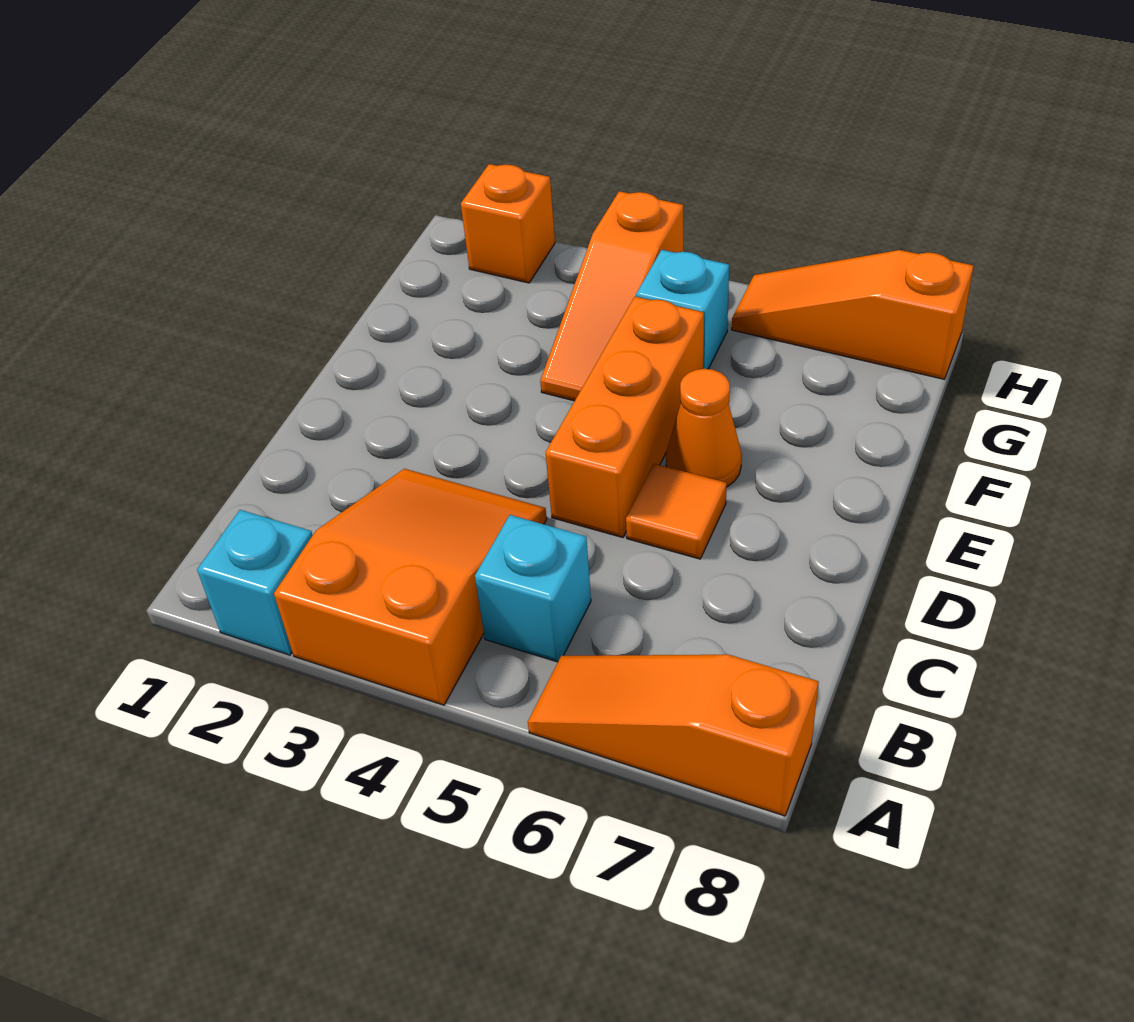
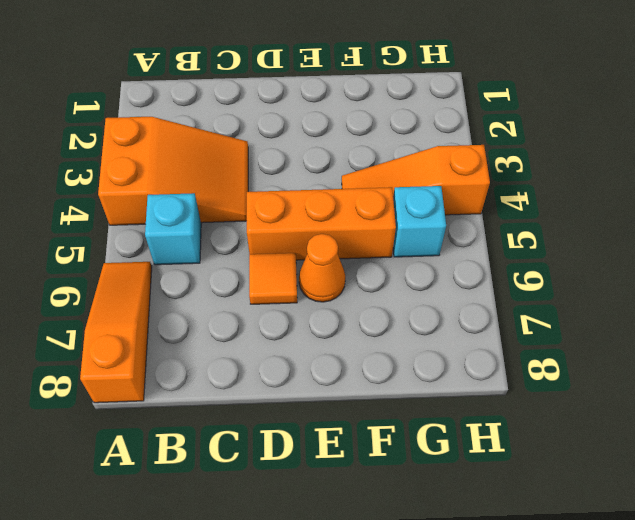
none -> cyan 1x1 brick [197,510,313,655]
none -> orange 1x1 brick [461,164,555,283]

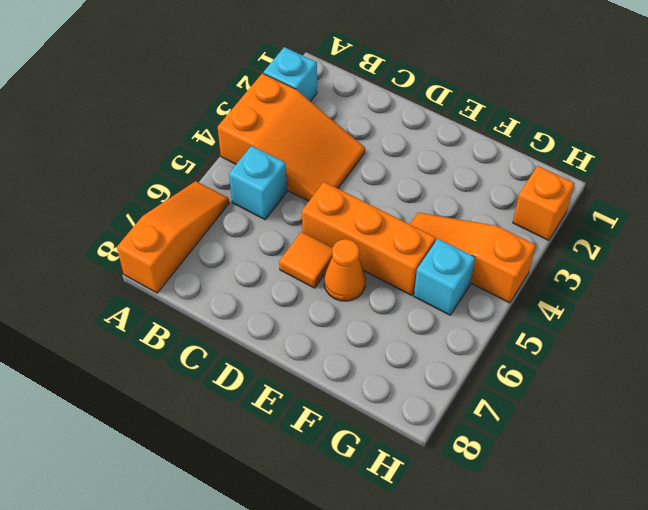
none -> orange 1x3 slope [732,250,973,379]

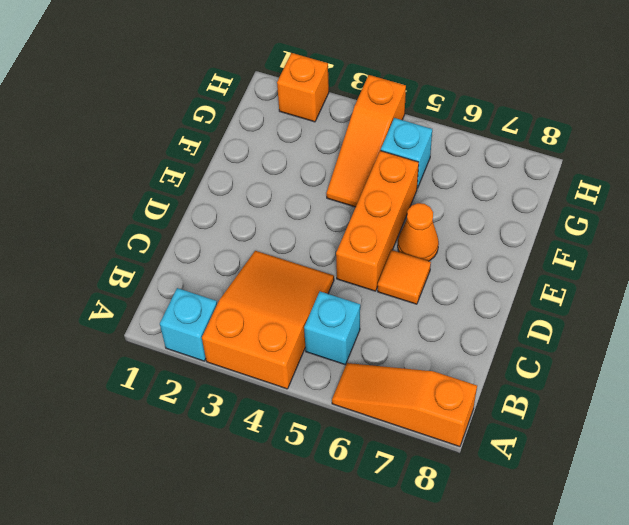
none -> orange 1x3 slope [732,250,973,379]

